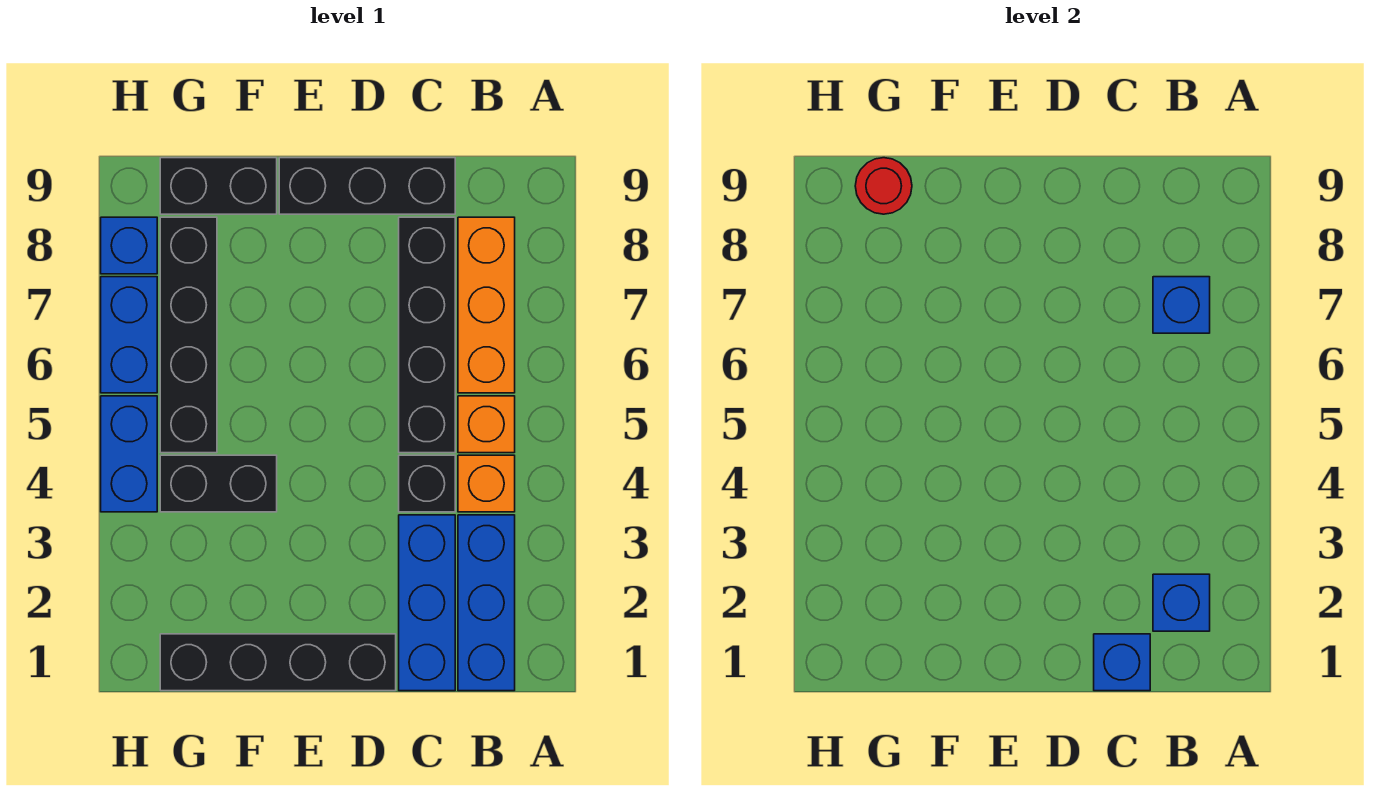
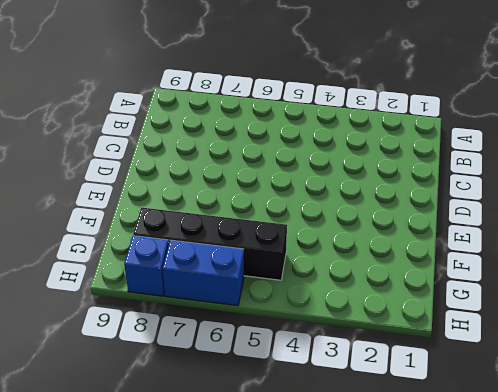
none -> blue 1x3 brick [458,515,515,691]
none -> orange 1x1 brick [458,455,515,512]
none -> orange 1x1 brick [458,396,515,453]

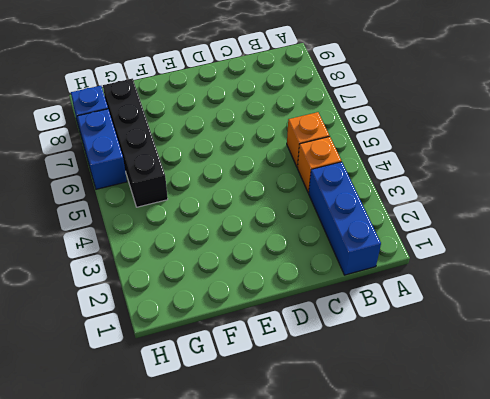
none -> orange 1x3 brick [458,217,515,393]
none -> blue 1x3 brick [399,515,455,691]
none -> black 1x1 brick [399,455,455,512]

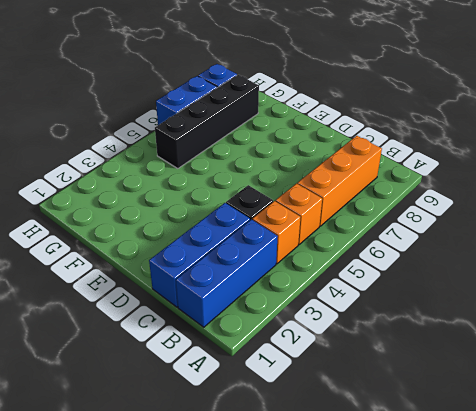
none -> black 1x4 brick [399,217,455,453]
none -> black 1x3 brick [279,158,455,214]
none -> black 1x4 brick [160,634,396,691]

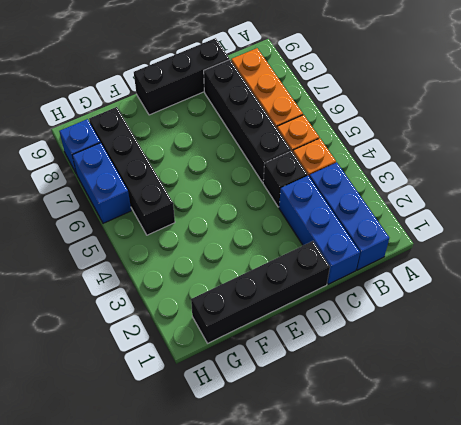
none -> black 1x2 brick [160,455,277,512]
none -> black 1x2 brick [160,158,277,214]
none -> blue 1x2 brick [101,396,157,512]

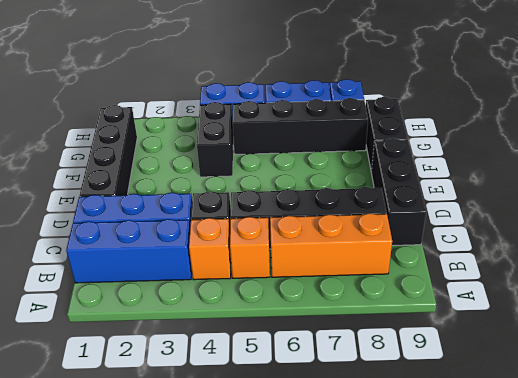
none -> blue 1x1 brick [1153,574,1210,631]
none -> blue 1x1 brick [1153,277,1210,333]
none -> blue 1x1 brick [1094,634,1150,691]

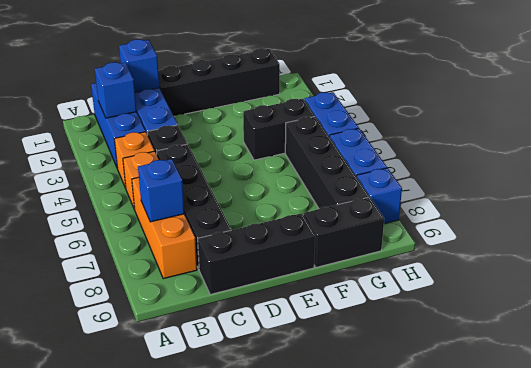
none -> red 1x1 round brick [855,158,912,214]

